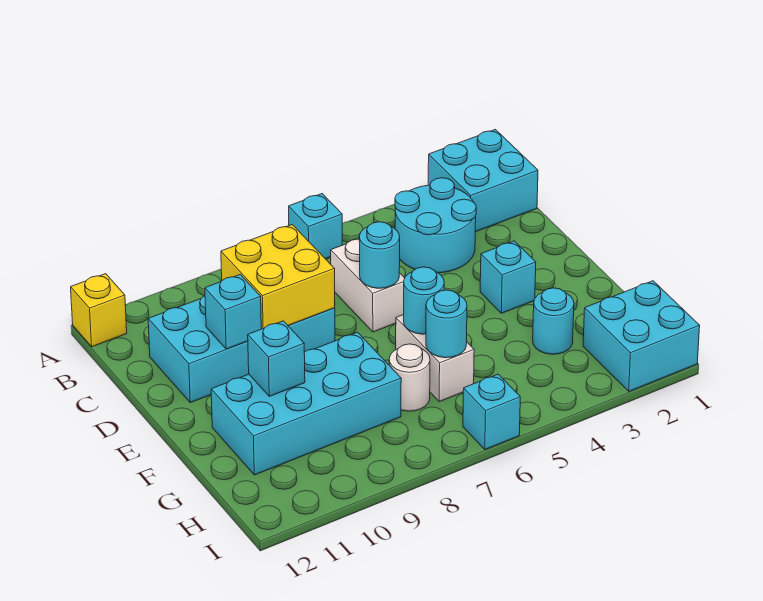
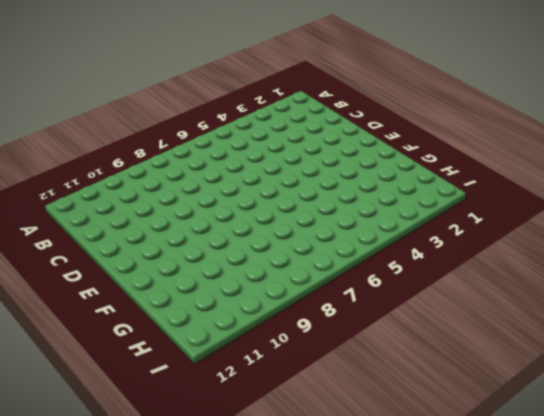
none -> cyan 2x2 brick [428,129,538,232]
none -> cyan 1x1 brick [289,194,342,259]
none -> yellow 1x1 brick [71,274,127,347]

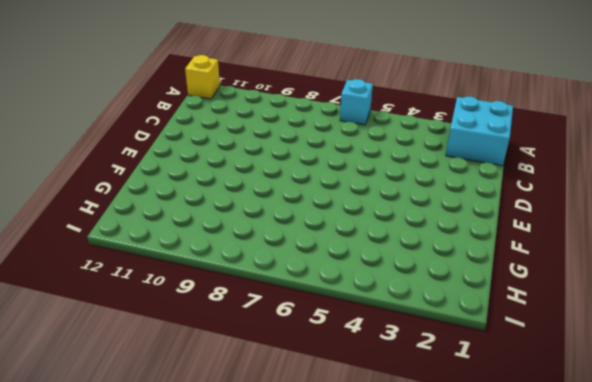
none -> cyan 2x2 round brick [395,178,476,273]
none -> white 1x2 brick [331,239,405,332]
none -> cyan 2x4 brick [148,296,335,403]

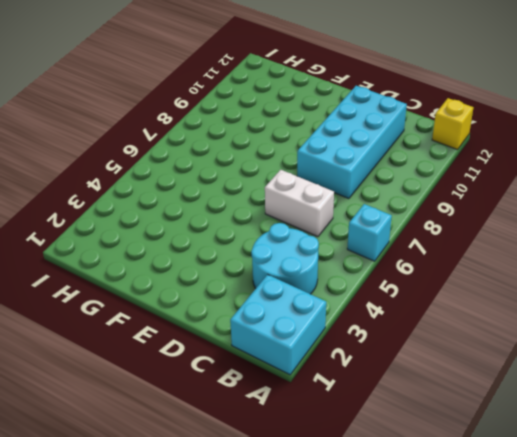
none -> cyan 1x1 brick [480,241,536,313]
none -> white 1x2 brick [396,315,474,402]
none -> cyan 2x4 brick [211,332,401,475]

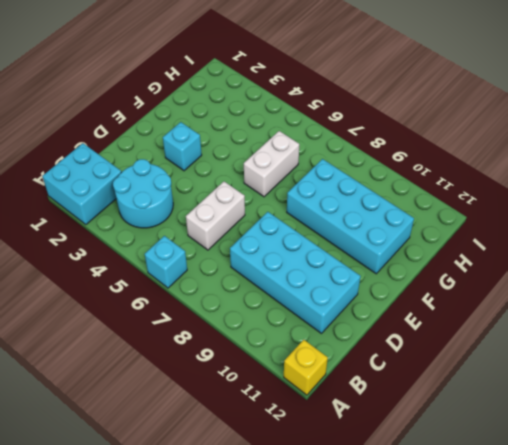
none -> cyan 1x1 round brick [533,288,574,354]
none -> white 1x1 round brick [389,344,430,411]
none -> cyan 2x2 brick [583,281,700,391]

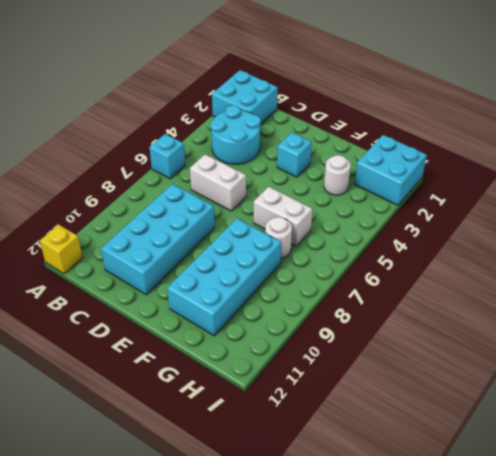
white 1x1 round brick [324,155,351,195] -> cyan 1x1 round brick [533,288,574,354]
none -> cyan 1x1 brick [463,374,520,449]
none -> yellow 2x2 brick [221,225,335,329]
none -> cyan 1x1 round brick [359,222,400,288]

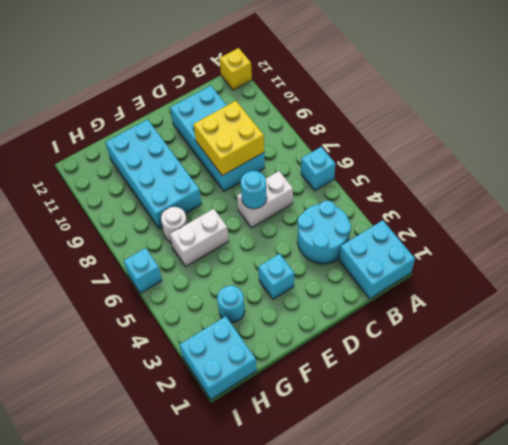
none -> cyan 1x1 brick [205,275,261,349]
none -> cyan 1x1 round brick [404,267,444,334]
none -> cyan 1x1 brick [248,321,305,396]

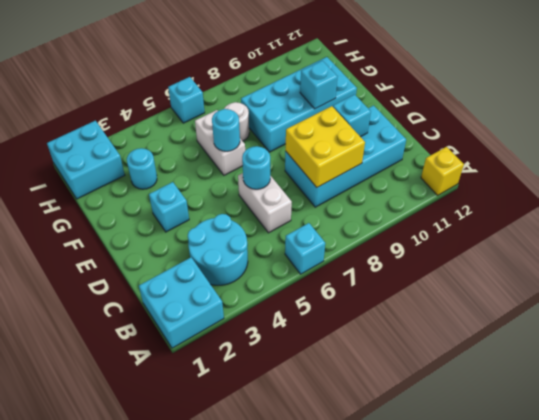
none -> cyan 1x1 round brick [426,290,467,358]

